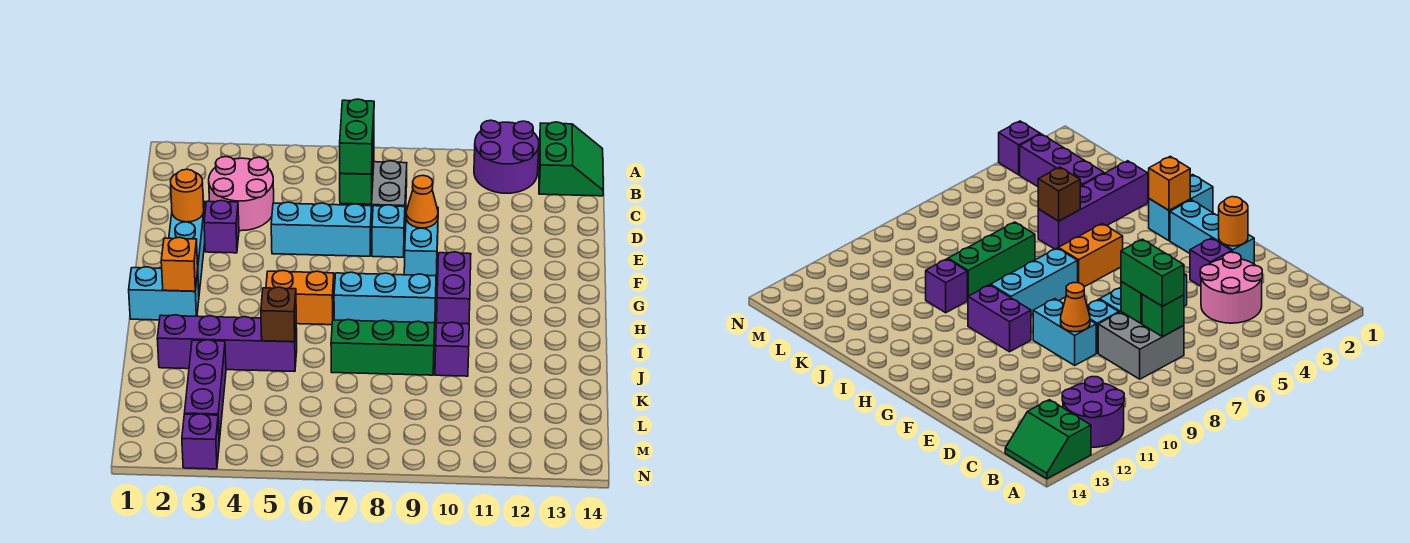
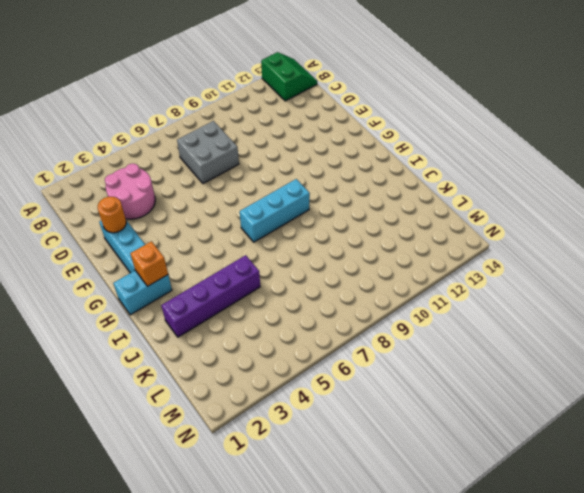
none -> purple 2x2 round brick [474,120,539,193]
none -> purple 1x1 brick [204,200,239,253]
none -> cyan 1x3 brick [271,202,372,256]

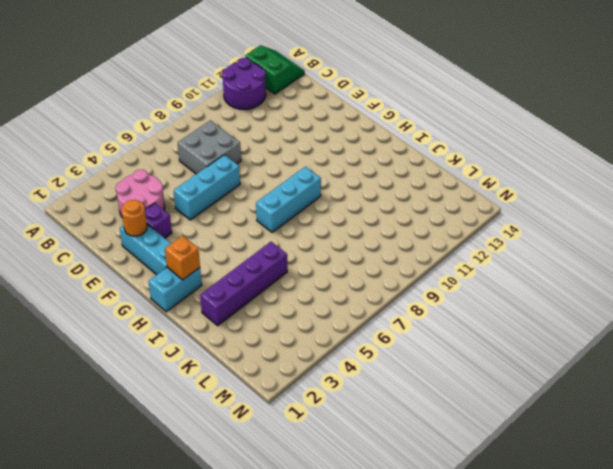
none -> cyan 1x1 brick [372,205,405,257]
none -> cyan 1x2 brick [404,207,438,276]
none -> purple 1x2 brick [437,252,471,324]

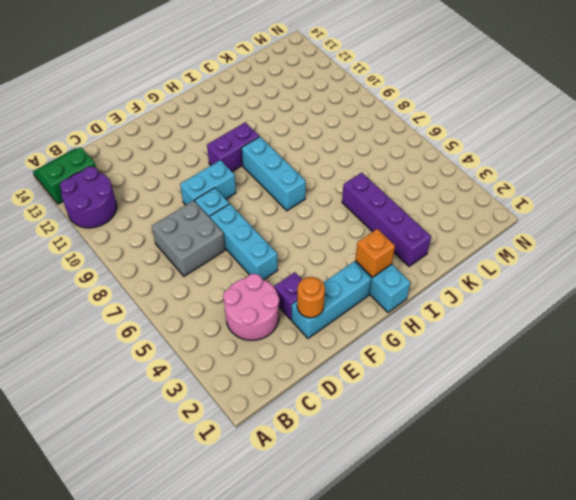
none -> orange 1x2 brick [266,271,334,325]
none -> green 1x3 brick [331,319,435,375]
none -> purple 1x1 brick [435,322,469,376]

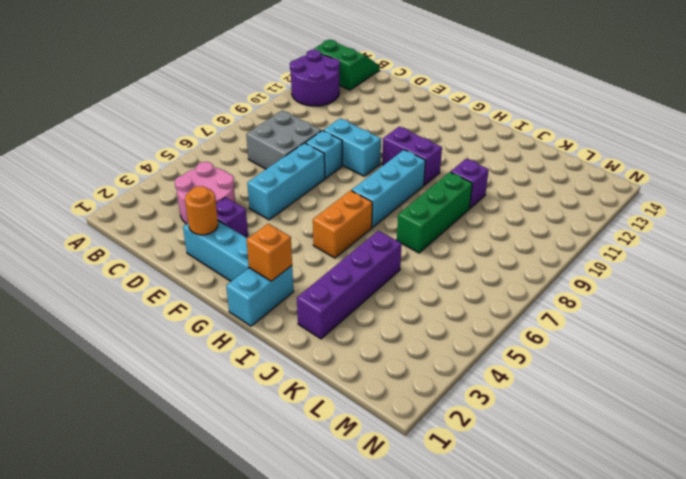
none -> purple 1x3 brick [184,340,226,441]
none -> purple 1x1 brick [182,414,219,469]
none -> green 1x1 brick [1142,294,1184,337]

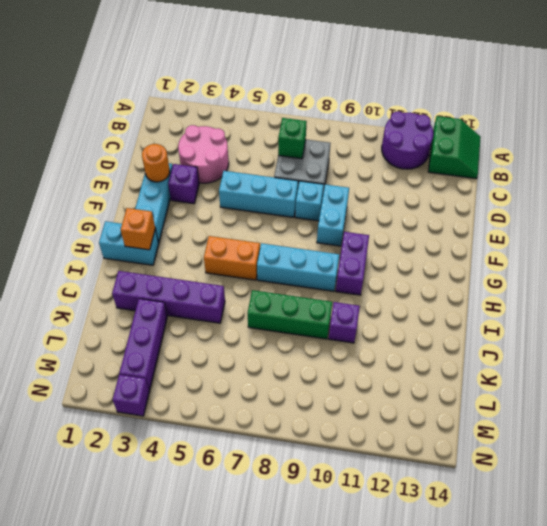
none -> green 1x1 brick [340,160,373,204]
none -> orange 1x1 cone [406,176,438,228]
none -> brown 1x1 brick [261,287,296,342]

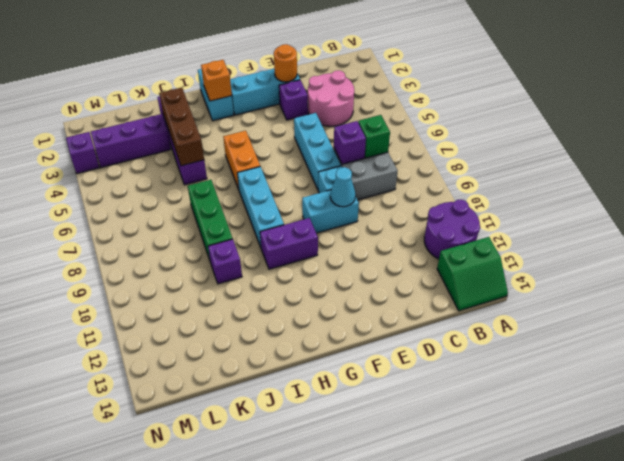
purple 1x1 brick [334,121,366,164] -> green 1x1 brick [340,160,373,204]
cyan 1x1 cone [330,167,355,207] -> orange 1x1 cone [406,176,438,228]
brown 1x3 brick [159,88,204,166] -> brown 1x1 brick [261,287,296,342]
none -> green 1x2 brick [340,99,374,174]

